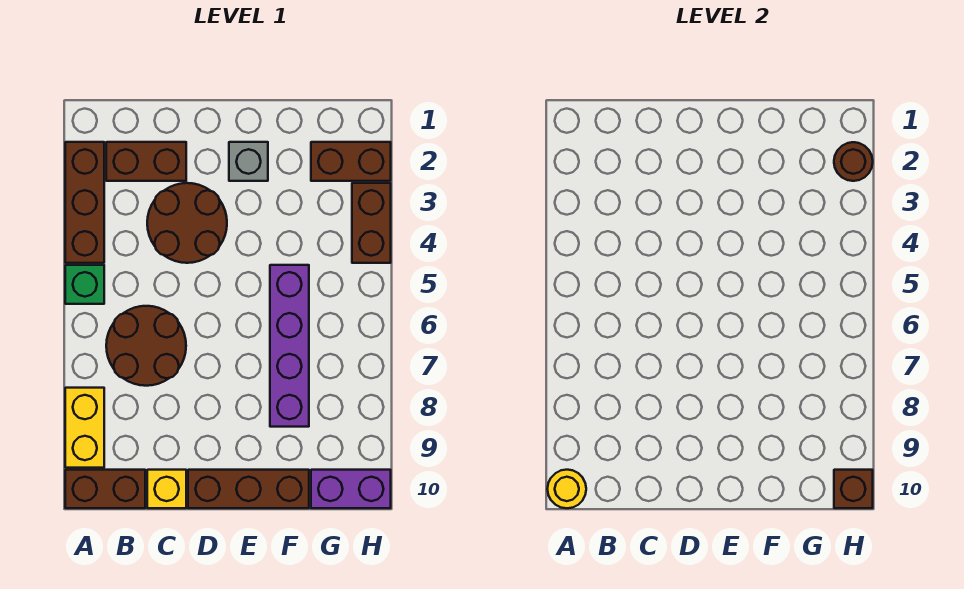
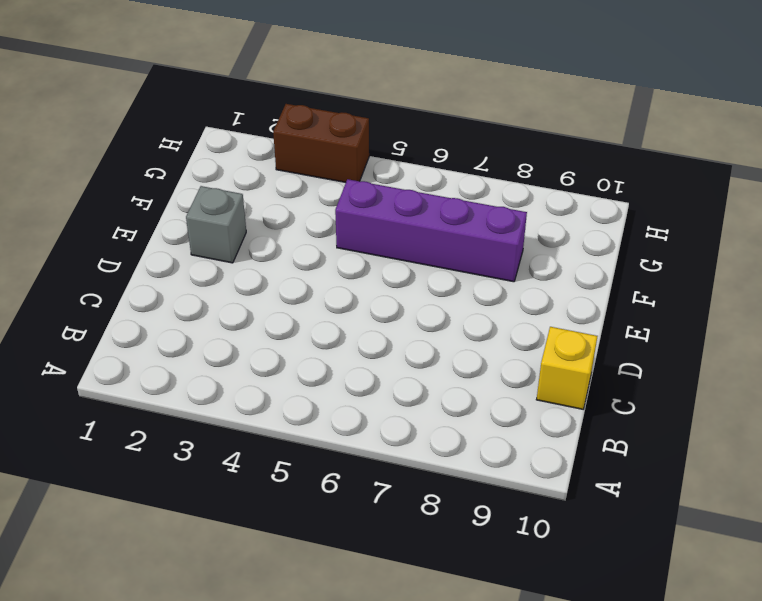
none -> brown 1x3 brick [65,142,104,263]
none -> green 1x1 brick [65,265,104,304]
none -> yellow 1x2 brick [65,388,104,468]

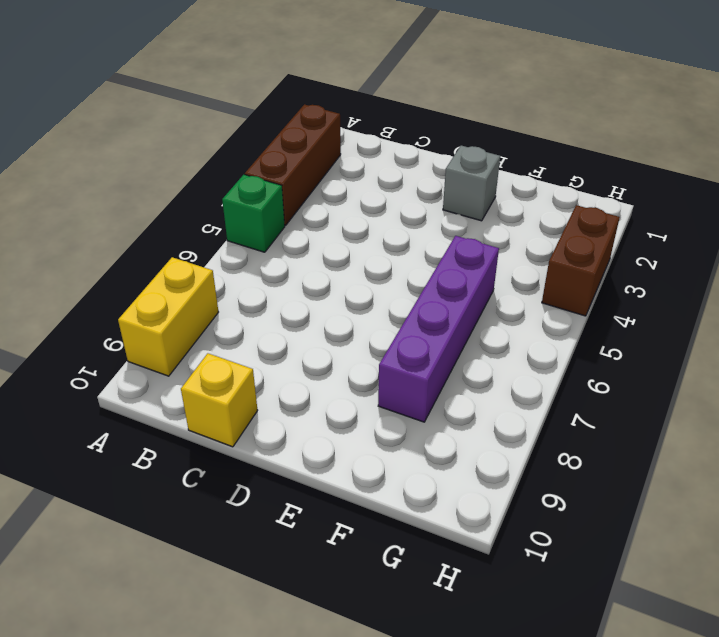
none -> brown 1x2 brick [65,470,145,508]
none -> brown 1x2 brick [106,142,186,181]
none -> brown 2x2 round brick [106,306,186,386]

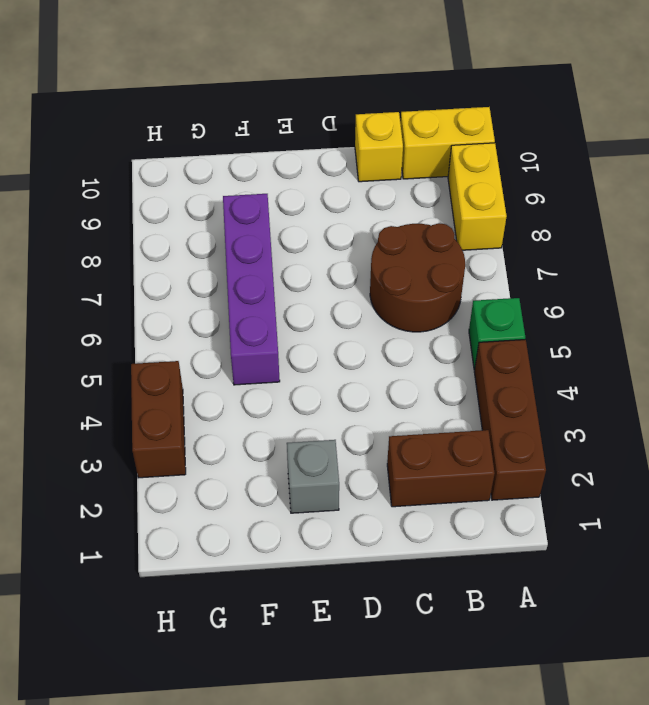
yellow 1x2 brick [400,107,495,179] -> brown 1x2 brick [65,470,145,508]
none -> brown 2x2 round brick [147,183,227,263]
none -> brown 1x3 brick [188,470,309,508]
none -> brown 1x2 brick [311,142,391,181]

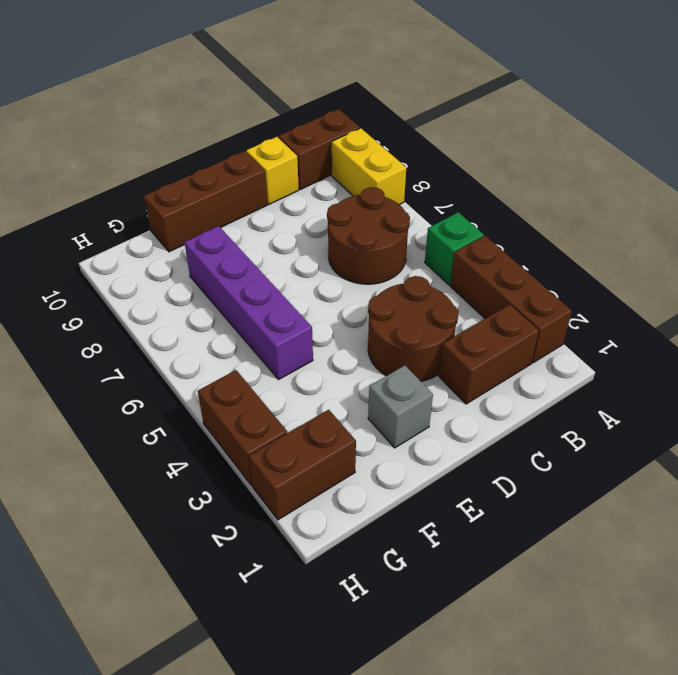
none -> purple 1x2 brick [311,470,391,508]
none -> yellow 1x1 round brick [547,470,586,508]
none -> brown 1x1 round brick [834,142,873,181]

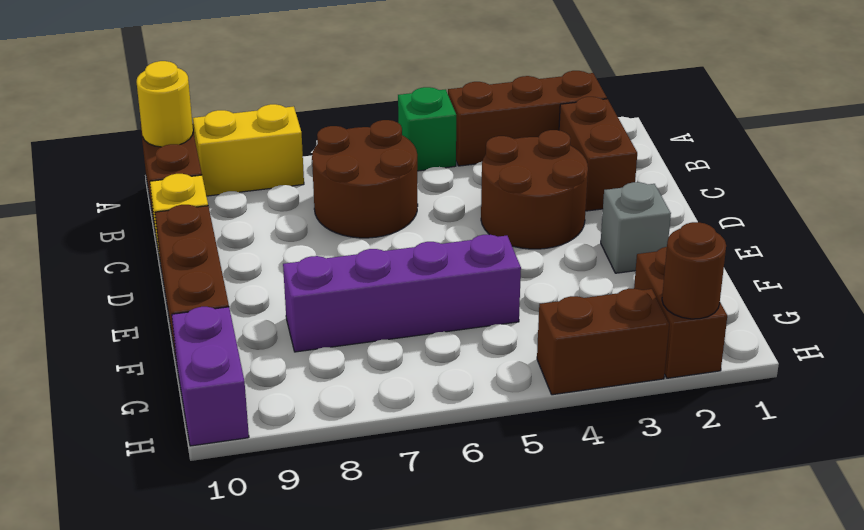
none -> brown 1x1 brick [834,470,873,508]

